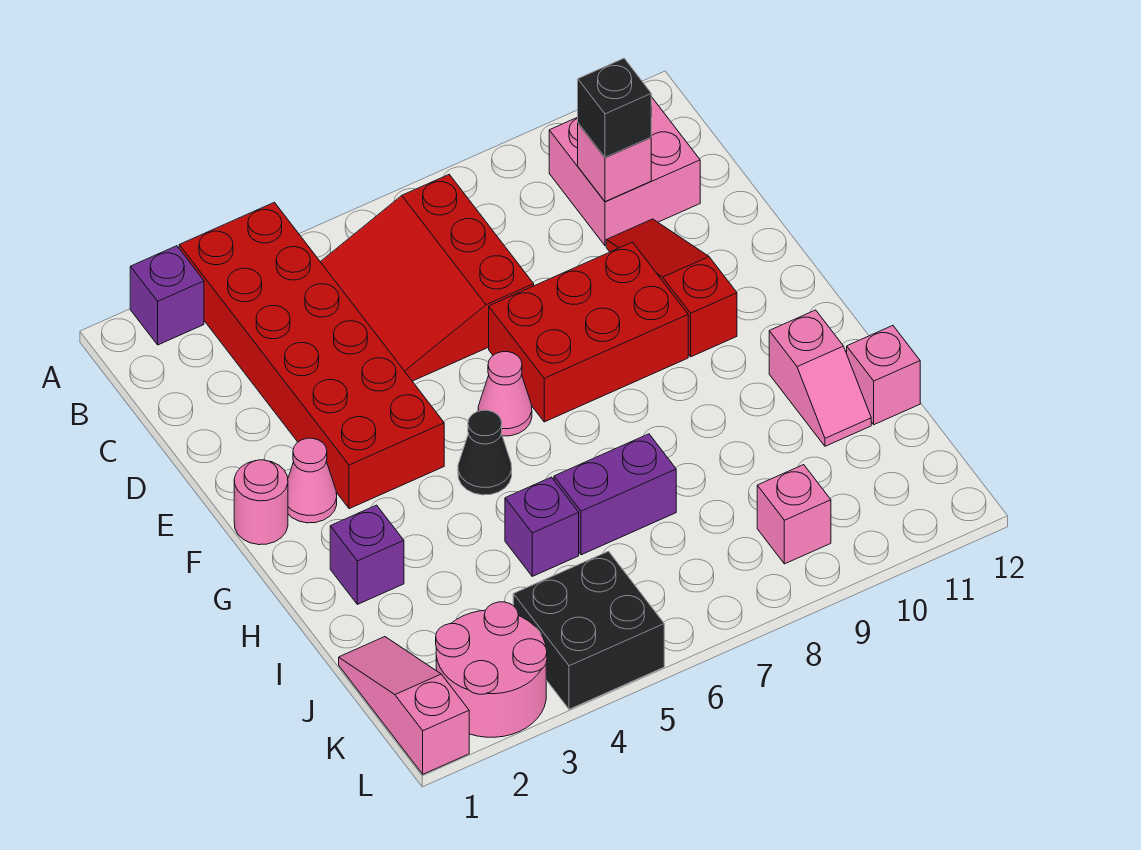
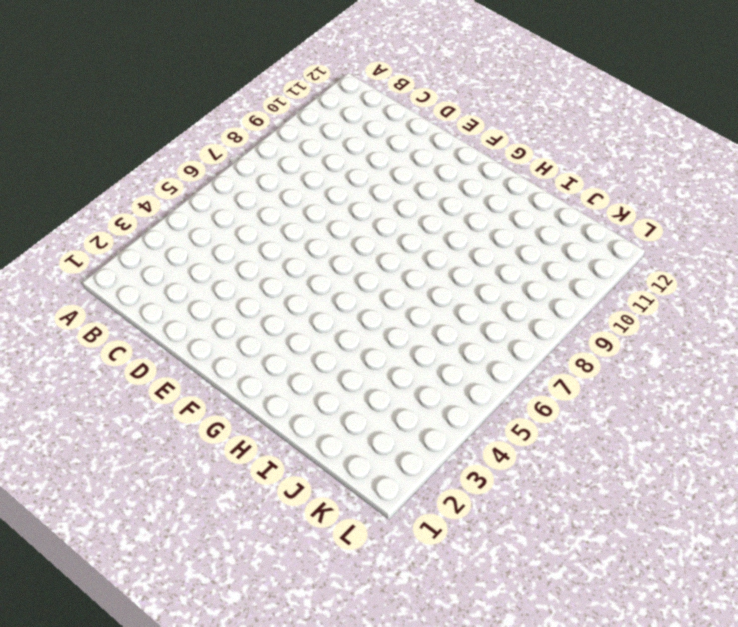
none -> purple 1x1 brick [130,246,204,345]
none -> red 2x6 brick [179,202,444,509]
none -> red 3x3 slope [321,175,534,381]

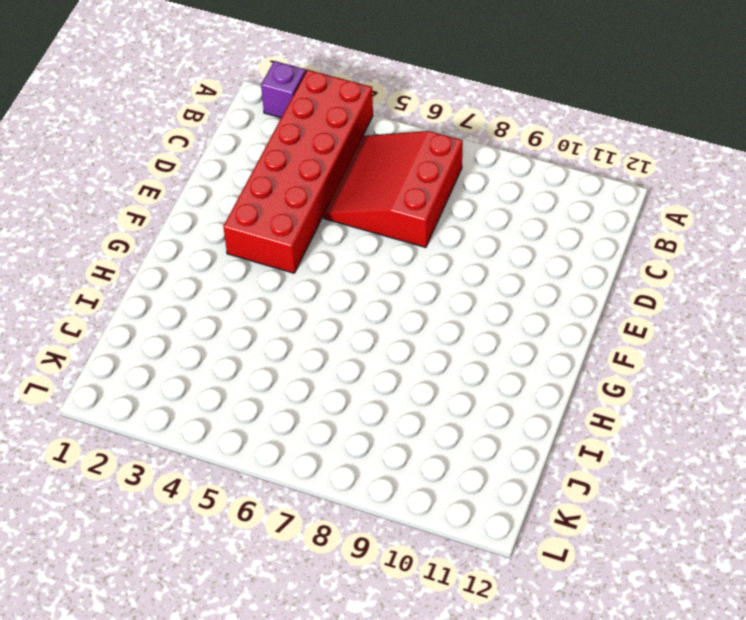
none -> pink 2x2 brick [549,97,700,246]
none -> red 1x3 slope [606,219,737,357]
none -> red 2x3 brick [489,242,688,422]

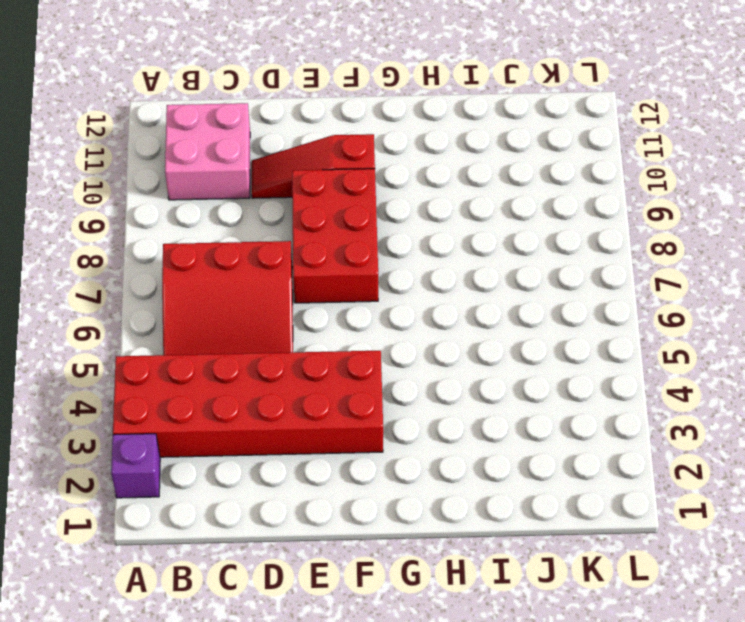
none -> pink 1x1 round brick [234,460,288,545]
none -> pink 1x1 cone [288,438,337,523]
none -> pink 1x1 cone [478,352,532,436]

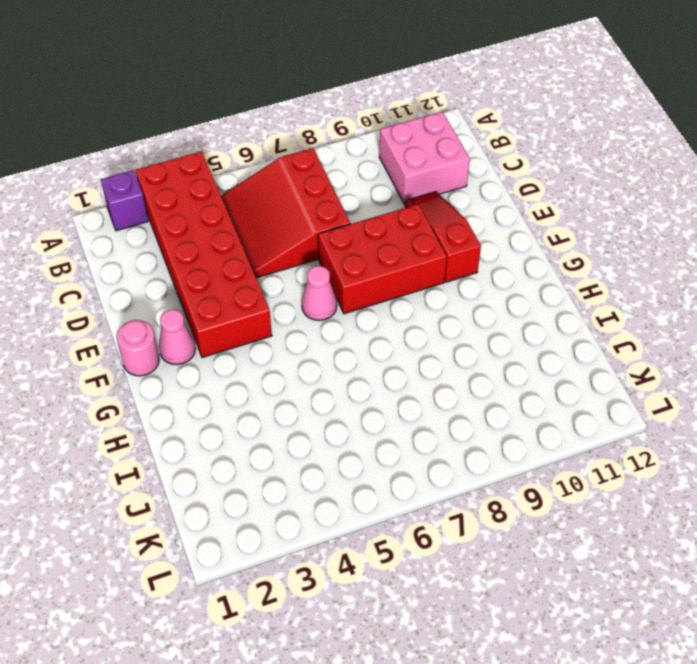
none -> black 1x1 cone [458,410,512,495]
none -> purple 1x1 brick [330,505,404,604]
none -> pink 1x2 slope [769,310,871,446]

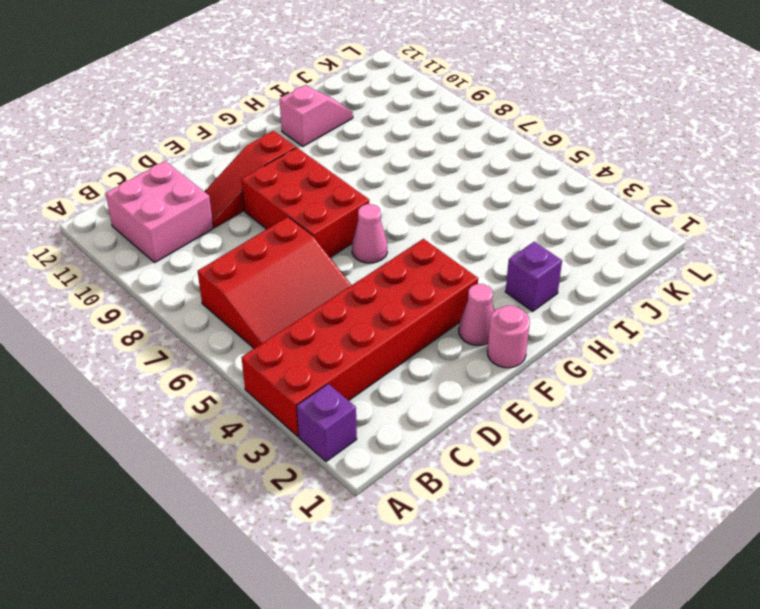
none -> black 1x1 cone [458,410,512,495]
none -> purple 1x1 brick [505,477,579,576]
none -> purple 1x2 brick [554,434,676,555]

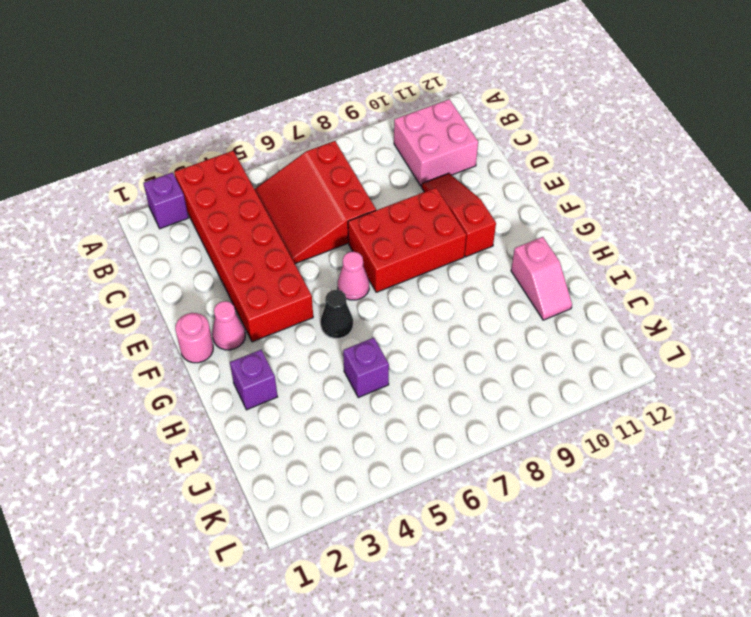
none -> purple 1x2 brick [554,434,676,555]
none -> pink 1x1 brick [847,326,920,425]
none -> pink 1x3 slope [339,637,469,774]

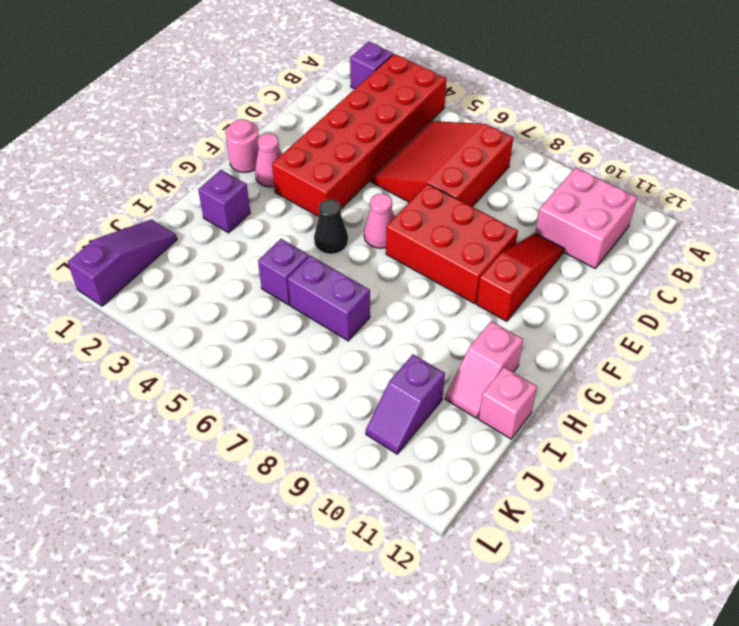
purple 1x3 slope [68,220,177,306] -> pink 1x3 slope [339,637,469,774]
purple 1x2 slope [366,354,445,454] -> none
none -> pink 2x2 round brick [436,602,547,737]
none -> black 2x2 brick [513,551,664,709]
none -> pink 1x1 brick [757,465,831,564]

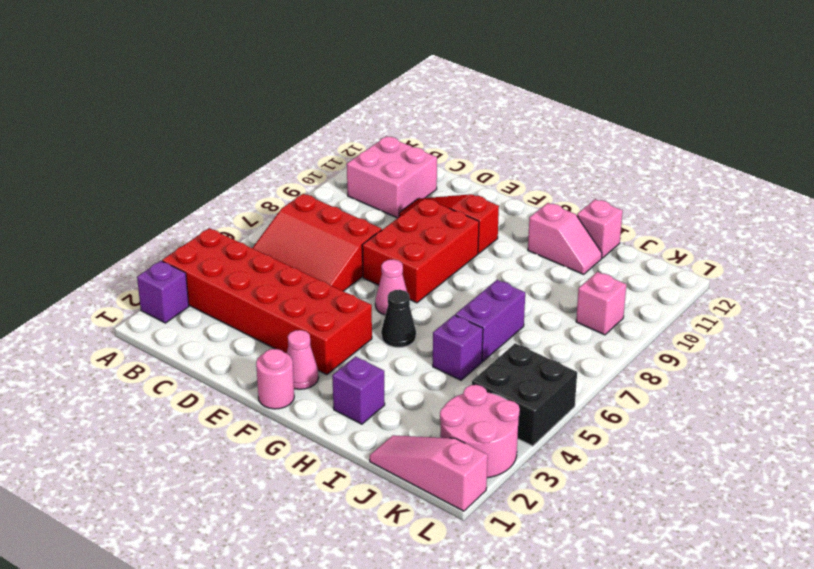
none -> pink 1x1 brick [578,123,651,202]
none -> black 1x1 brick [578,58,651,157]

